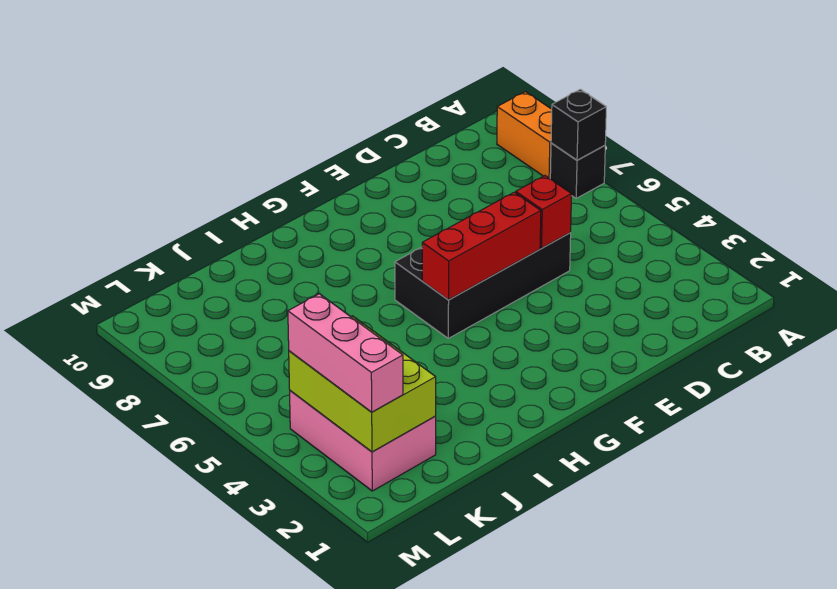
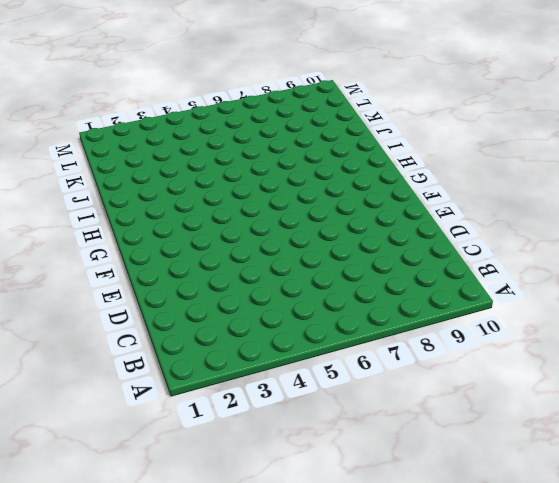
none -> black 1x1 brick [550,143,605,198]
none -> orange 1x2 brick [497,92,552,178]

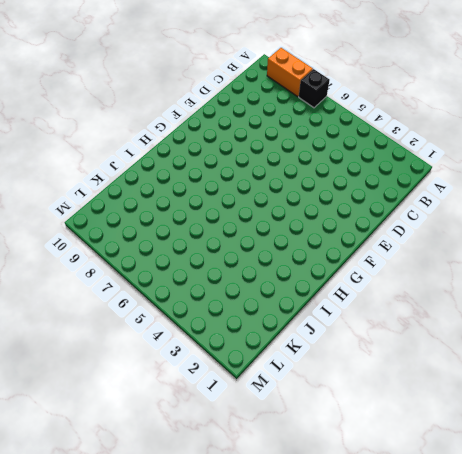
none -> black 2x4 brick [395,232,571,338]
none -> pink 2x3 brick [290,391,436,491]

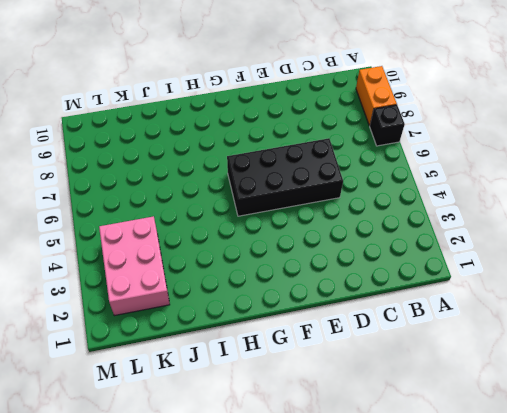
none -> black 1x1 brick [551,89,606,160]
none -> red 1x1 brick [516,176,572,248]

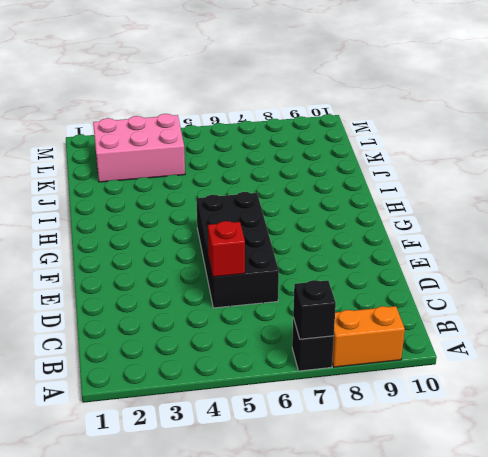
none -> red 1x3 brick [422,192,541,300]
none -> lime 2x3 brick [289,316,436,452]

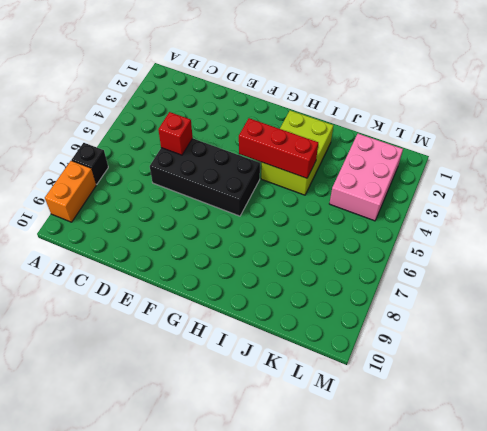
red 1x3 brick [239,118,318,178] -> red 1x3 brick moved to [422,192,541,300]
lime 2x3 brick [261,110,333,195] -> lime 2x3 brick moved to [289,316,436,452]
none -> black 1x1 brick [551,89,606,160]
none -> pink 1x3 brick [288,294,403,412]

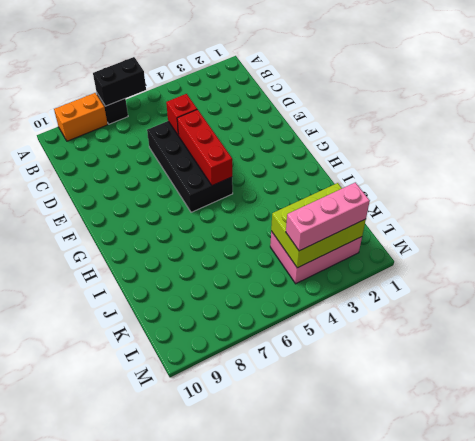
black 1x2 brick [93,57,146,106] -> black 1x1 brick [551,89,606,160]

